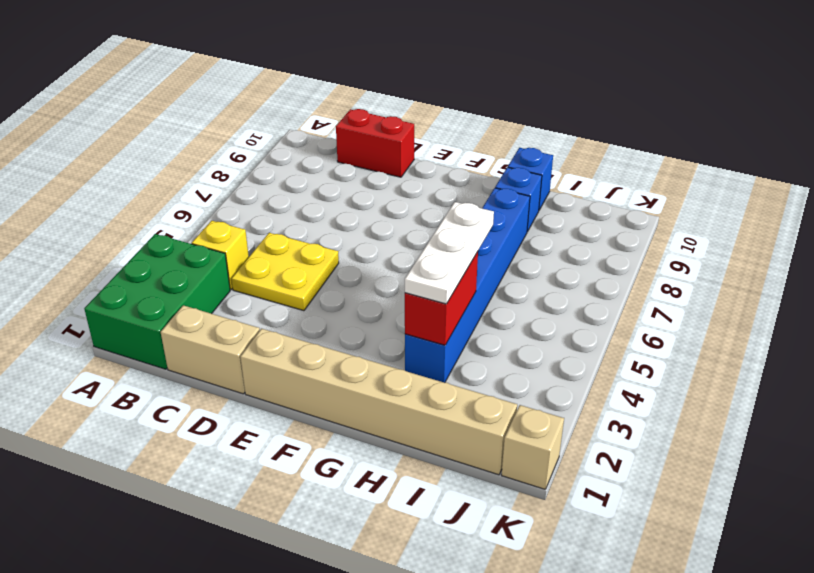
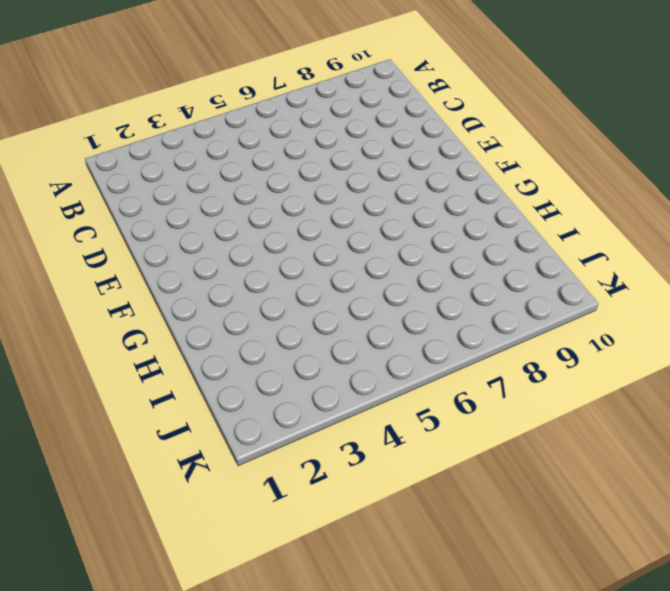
none -> green 2x3 brick [84,234,230,369]
none -> yellow 1x1 brick [192,221,249,290]
none -> tan 1x2 brick [161,305,260,394]

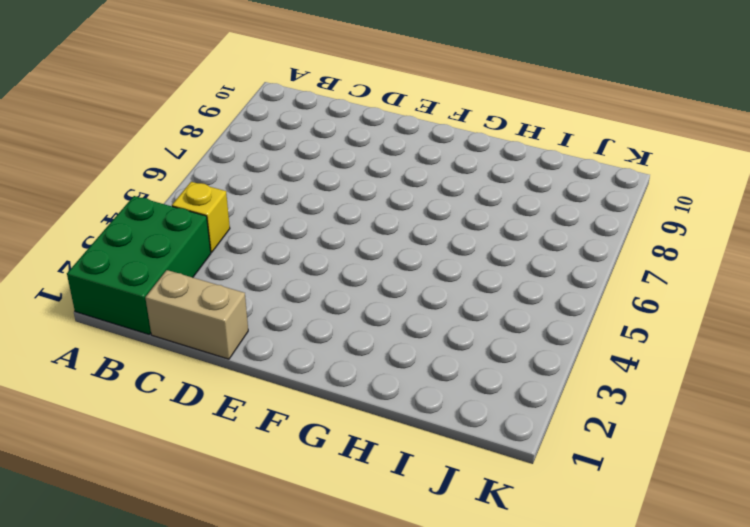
none -> yellow 2x2 plate [231,233,339,311]
none -> red 1x2 brick [336,109,414,177]
none -> tan 1x6 brick [240,329,517,475]

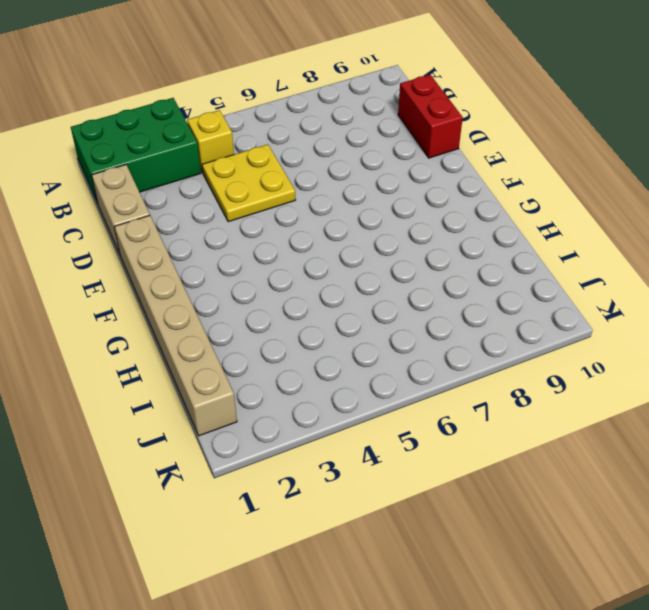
none -> blue 1x6 brick [405,188,530,383]
none -> blue 1x1 brick [495,167,542,232]
none -> blue 1x1 brick [508,148,553,210]

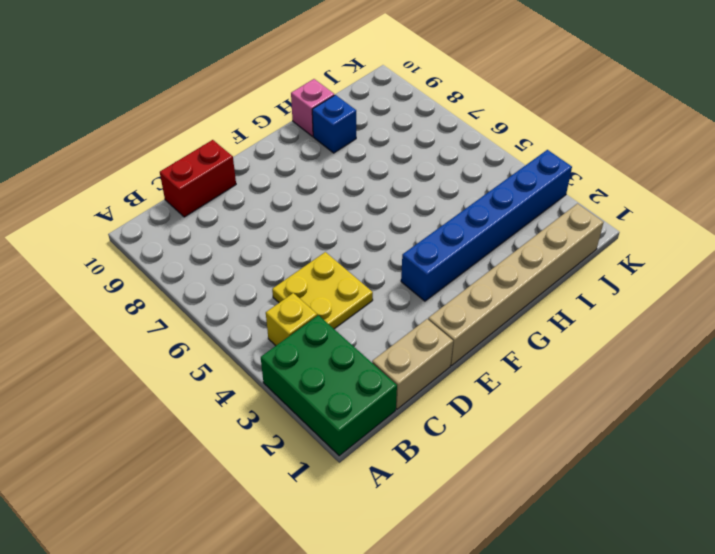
blue 1x6 brick [401,150,572,301] -> blue 1x6 brick turned to [405,188,530,383]
pink 1x1 brick [291,79,334,136] -> blue 1x1 brick [508,148,553,210]
none -> tan 1x1 brick [501,405,564,489]
none -> red 1x2 brick [405,252,478,345]
none -> white 1x3 plate [405,202,494,304]

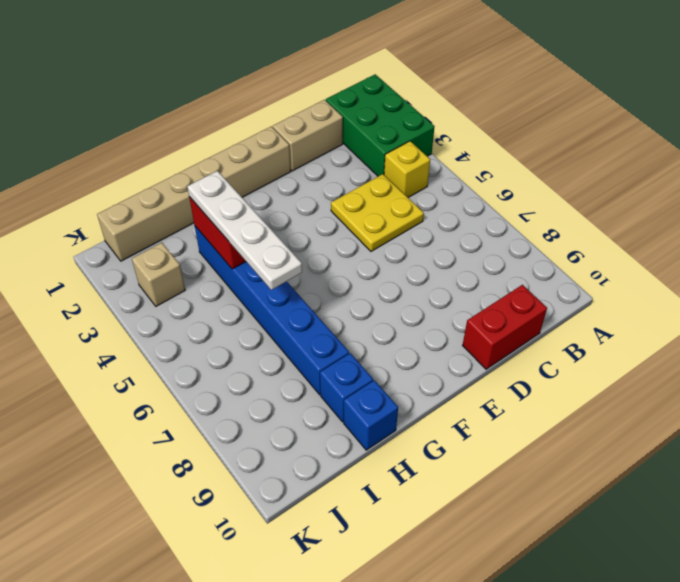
white 1x4 plate [187,171,302,290] -> white 1x3 plate [405,202,494,304]
tan 1x1 brick [132,243,185,306] -> tan 1x1 brick moved to [501,405,564,489]

